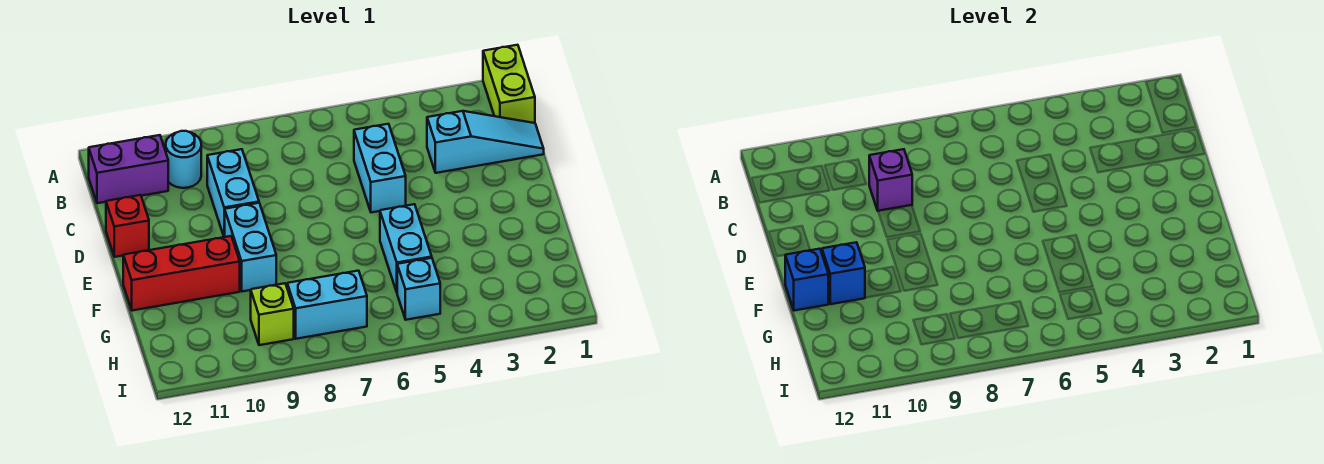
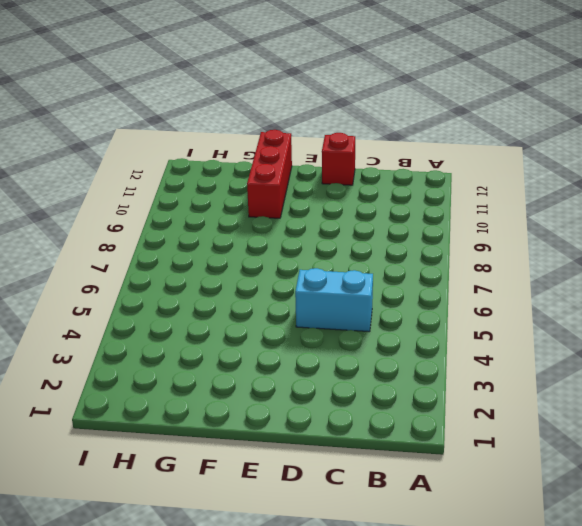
none -> lime 1x2 brick [483,45,535,123]
none -> cyan 1x1 round brick [166,131,201,188]
none -> purple 1x2 brick [89,135,168,203]

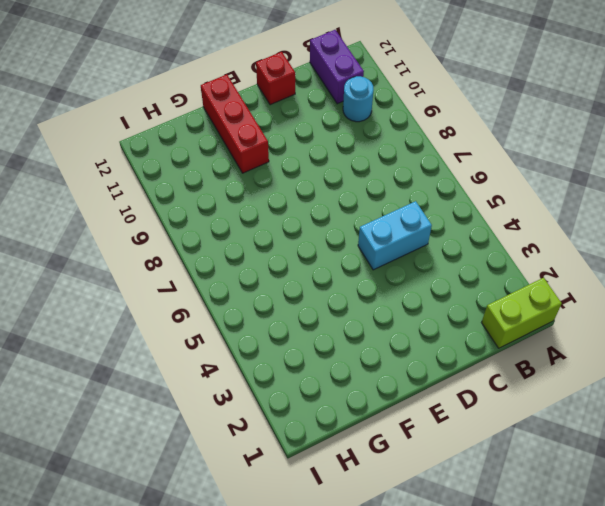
none -> cyan 1x3 slope [427,111,544,173]
none -> cyan 1x2 brick [207,149,259,237]
none -> cyan 1x2 brick [225,203,276,291]

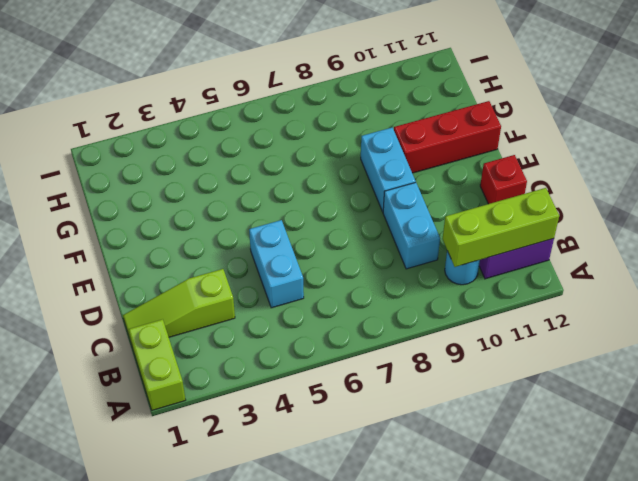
lime 1x3 brick [443,188,559,267] -> none
lime 1x3 slope [123,269,235,345] -> cyan 1x3 slope [427,111,544,173]
none -> cyan 1x2 brick [380,204,432,292]
none -> cyan 1x1 brick [397,258,440,320]
none -> cyan 1x2 brick [287,271,367,339]

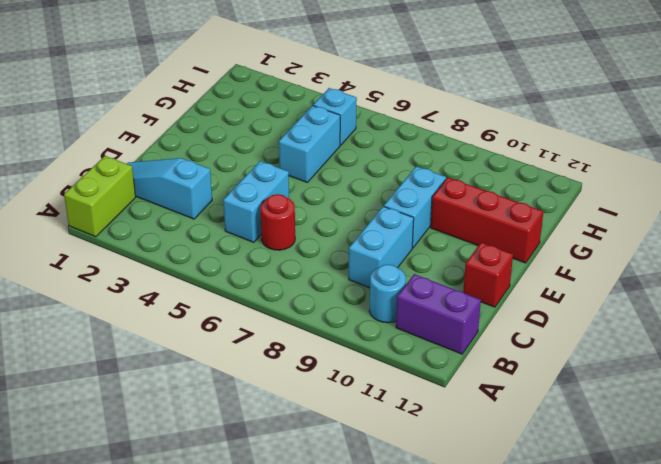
red 1x1 round brick [260,194,295,250] -> none
none -> cyan 1x2 brick [287,271,367,339]
none -> lime 1x1 brick [251,283,294,345]
none -> purple 1x1 brick [869,149,912,211]

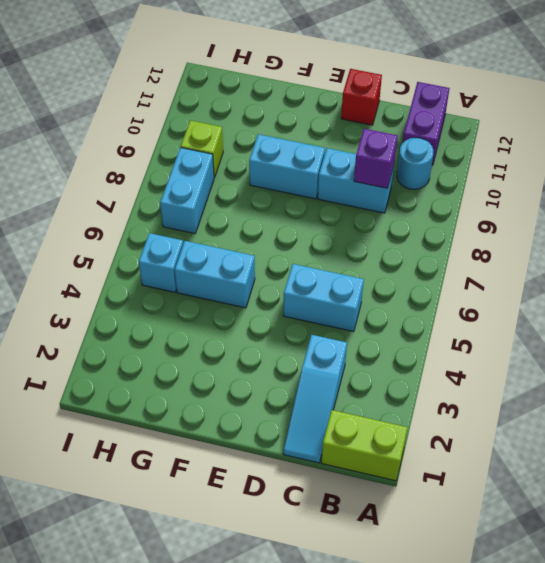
none -> red 1x3 brick [123,236,240,311]
none -> blue 1x1 brick [822,242,865,304]
none -> blue 1x1 brick [785,249,828,311]

